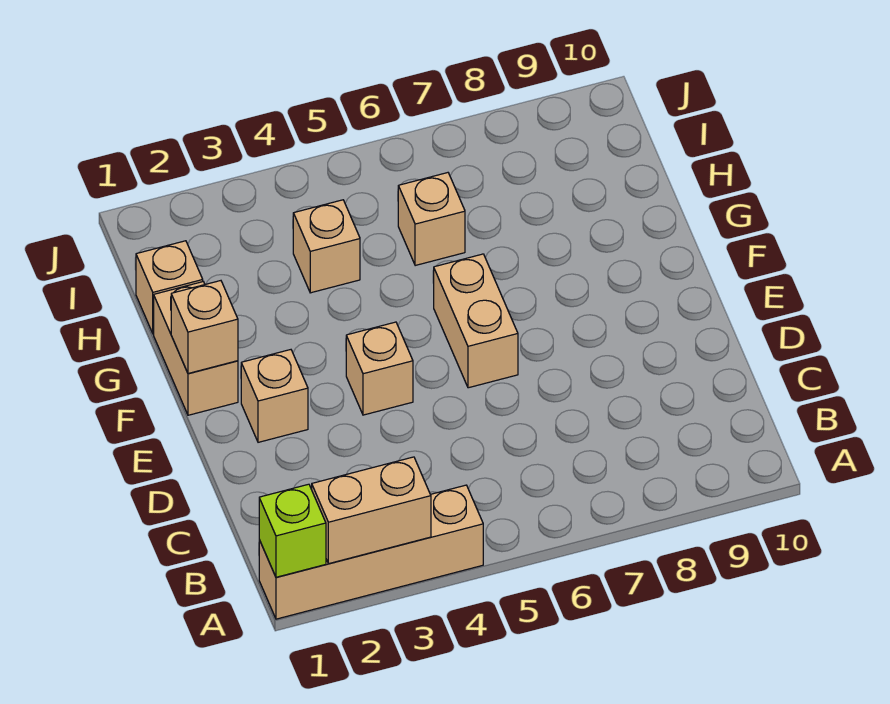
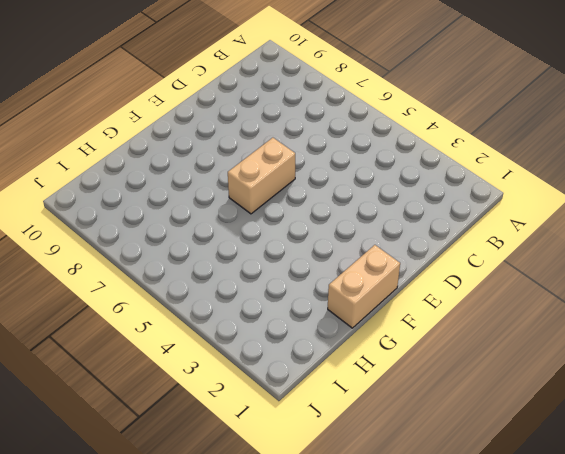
none -> tan 1x4 brick [259,485,483,619]
none -> tan 1x1 brick [241,350,308,442]

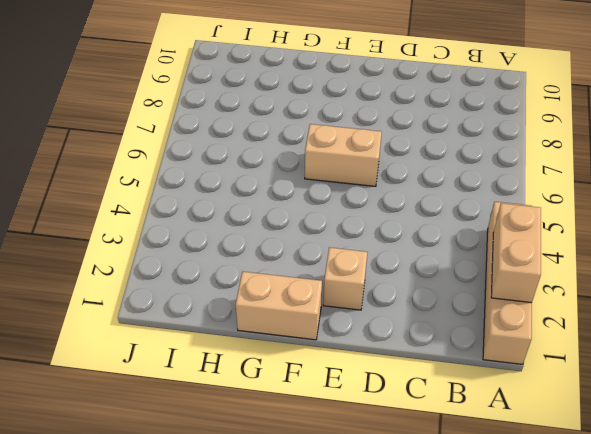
none -> tan 1x1 brick [346,322,413,415]
none -> tan 1x1 brick [136,241,203,334]

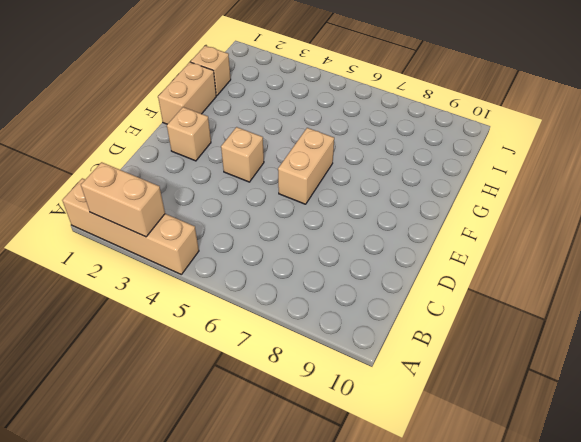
none -> tan 1x1 brick [293,200,360,293]
none -> tan 1x1 brick [398,173,465,266]

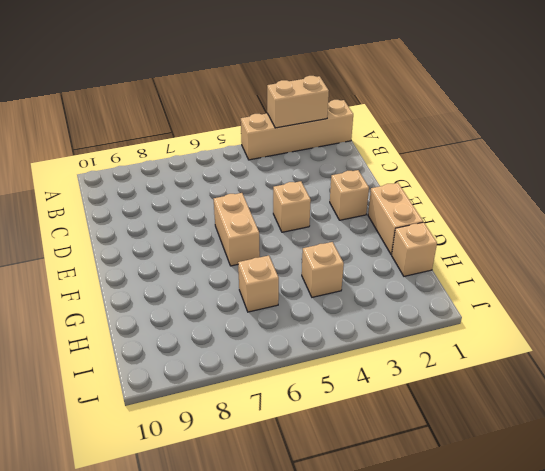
none -> lime 1x1 brick [259,484,326,577]
none -> tan 1x1 brick [171,281,238,373]

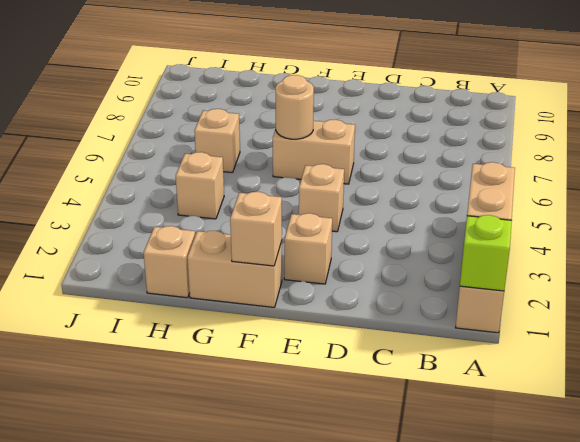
tan 1x1 round brick [276,75,314,139] -> none

